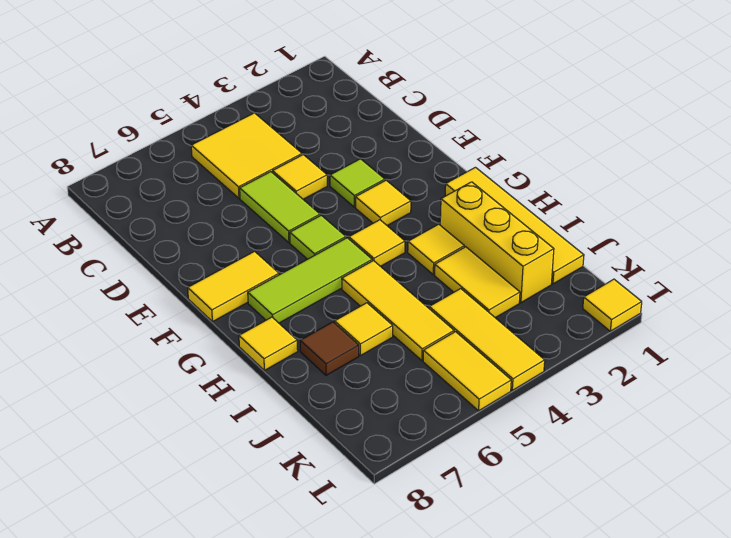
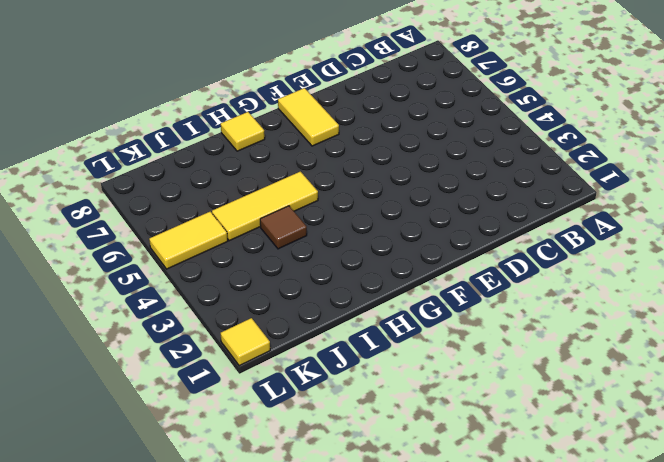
brown 1x1 tile [260,206,307,249] -> brown 1x1 tile moved to [300,322,359,375]
none -> yellow 2x2 tile [191,113,302,198]
none -> yellow 1x1 tile [273,155,327,199]
none -> lime 1x2 tile [240,172,320,243]

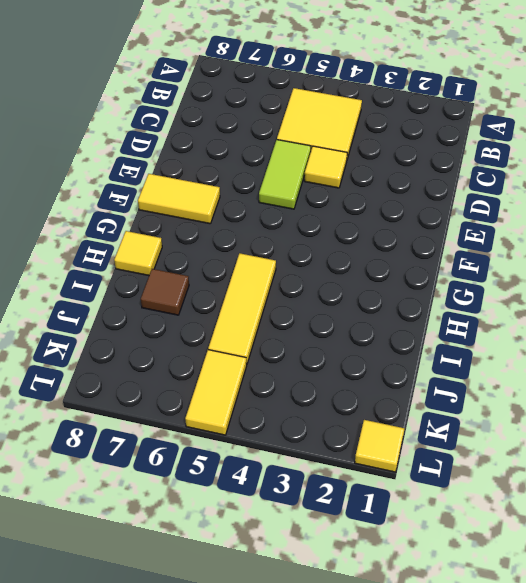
none -> lime 1x1 tile [330,159,385,207]
none -> yellow 1x1 tile [356,180,411,225]
none -> lime 1x1 tile [290,215,346,259]

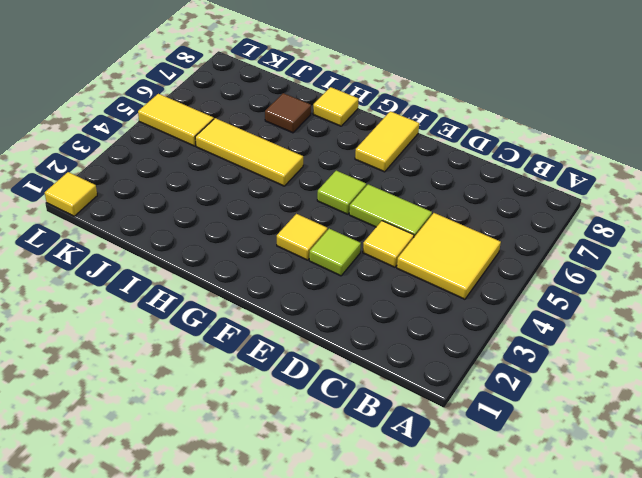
none -> yellow 1x4 tile [445,167,584,284]
none -> yellow 1x1 tile [349,220,405,266]
none -> lime 1x3 tile [248,238,372,323]

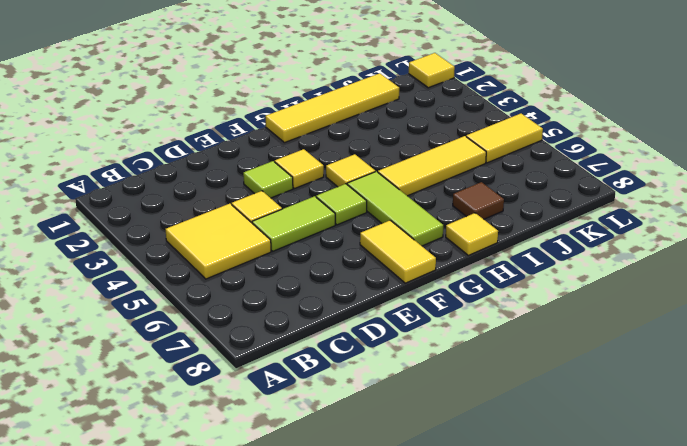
none -> yellow 1x3 brick [440,182,554,303]
none -> yellow 1x1 tile [408,224,464,275]
none -> yellow 1x2 tile [435,247,520,318]

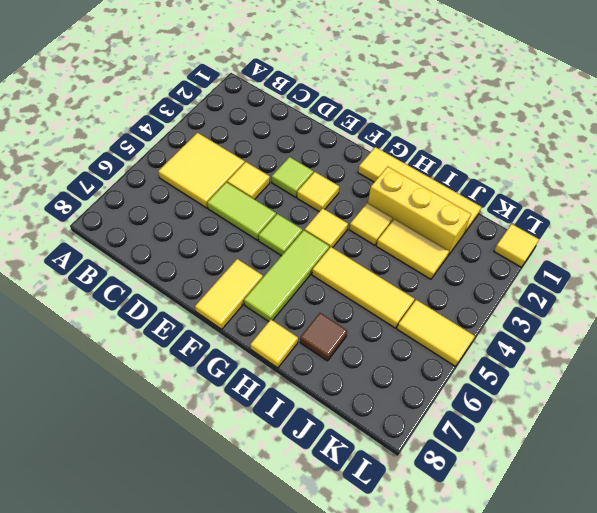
none -> yellow 1x1 tile [335,303,393,356]
none -> yellow 1x3 tile [429,289,545,390]

